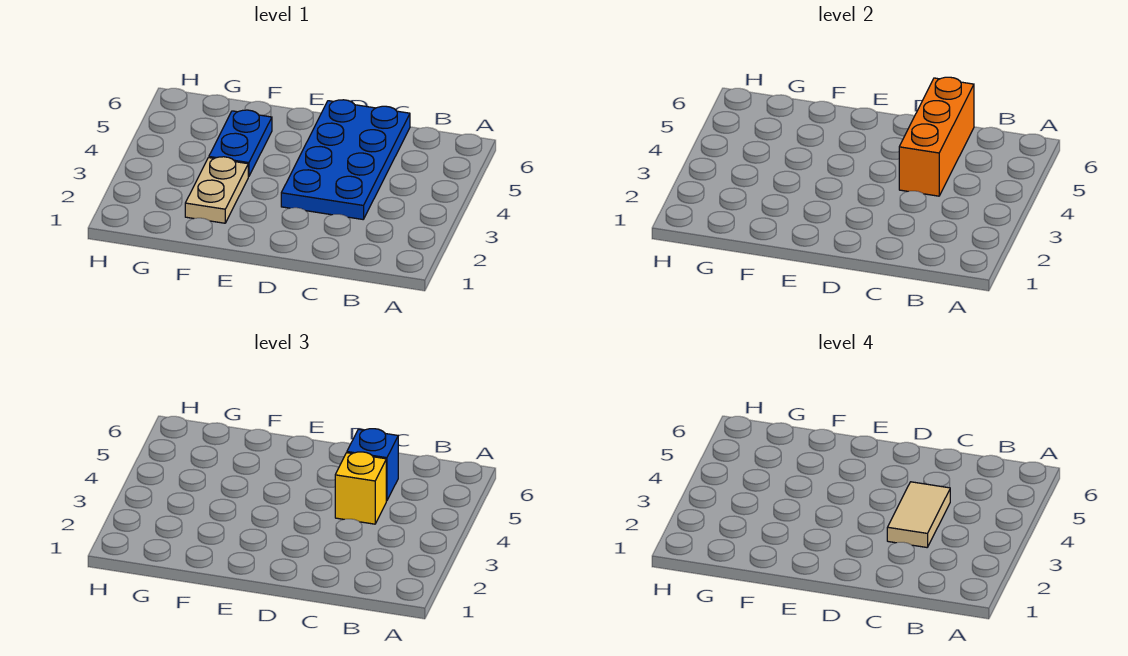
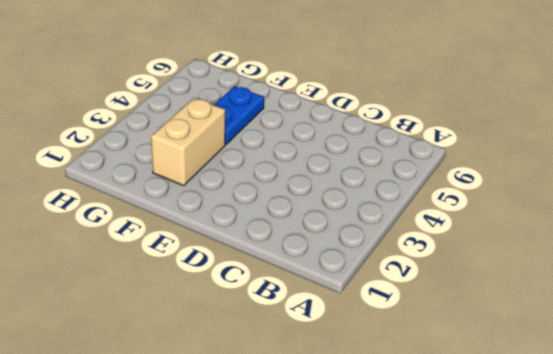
tan 1x2 brick [151,98,225,186] -> tan 1x2 plate [185,157,248,223]
none -> blue 2x4 plate [281,100,410,219]
none -> orange 1x3 brick [899,77,974,196]

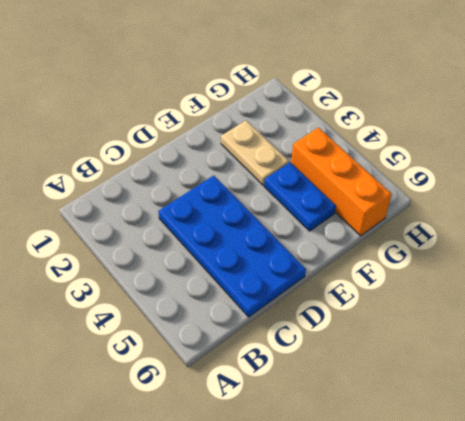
orange 1x3 brick [291,128,392,236] -> orange 1x3 brick moved to [899,77,974,196]
none -> yellow 1x1 brick [335,452,386,524]
none -> blue 1x1 brick [347,429,398,501]

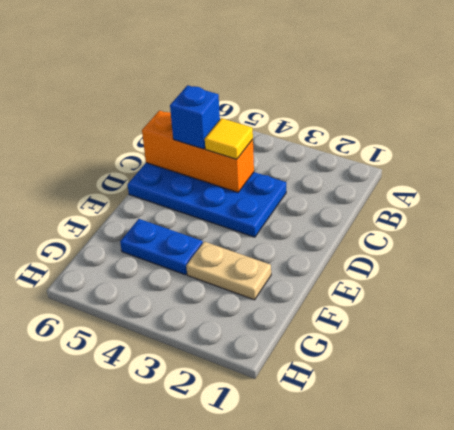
yellow 1x1 tile [205,118,253,159] -> yellow 1x1 brick [335,452,386,524]
none -> tan 1x2 tile [887,482,950,547]

